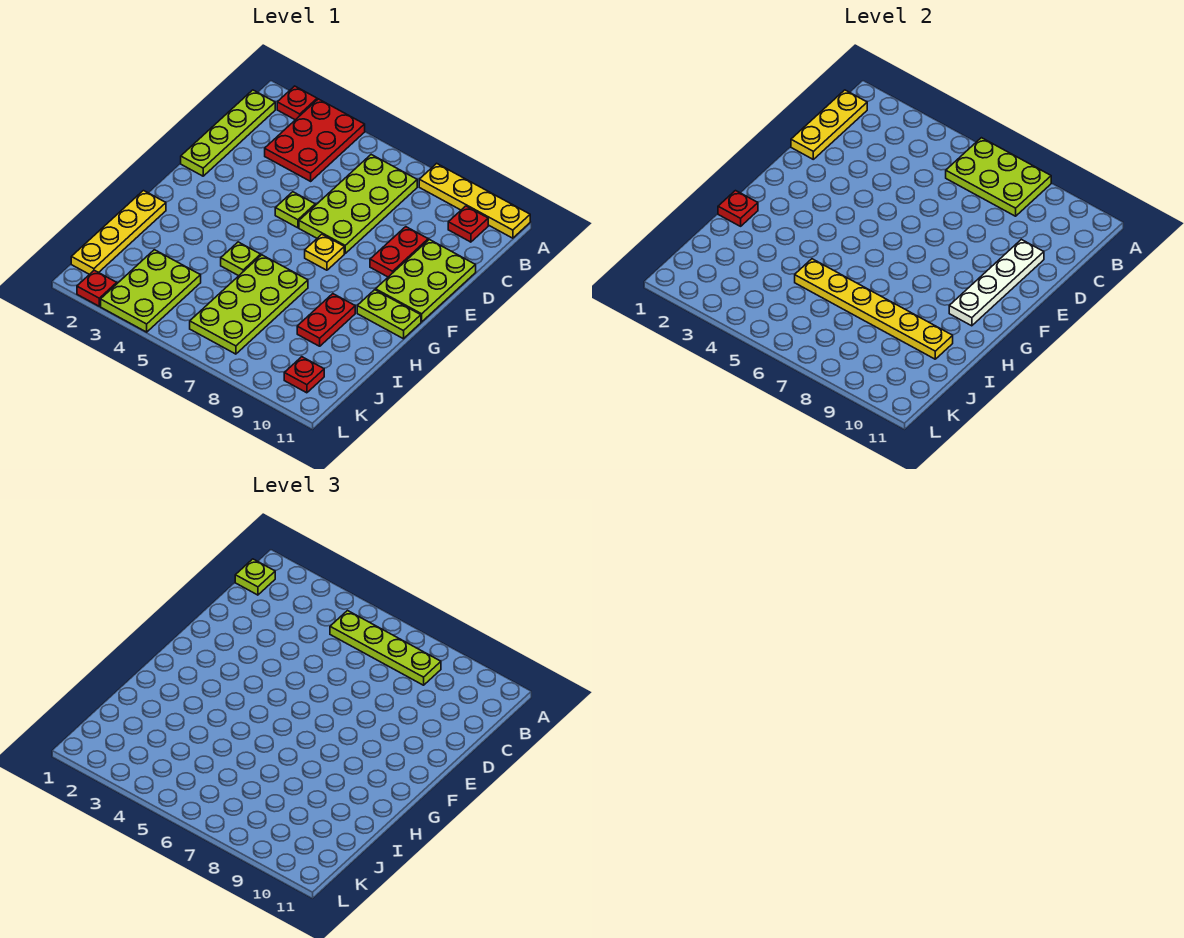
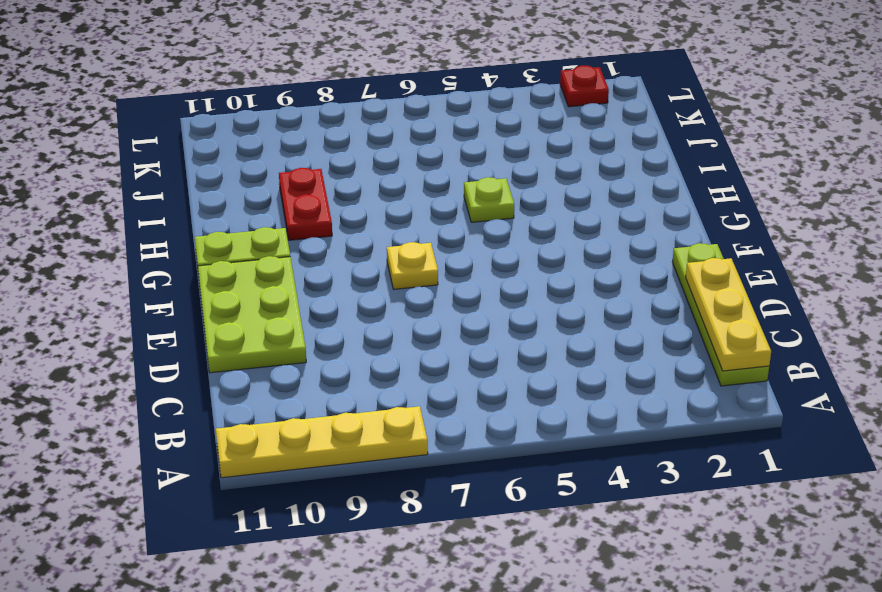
none -> red 1x1 plate [277,86,317,120]
none -> red 2x3 plate [265,99,365,181]
none -> lime 2x4 plate [299,155,417,253]

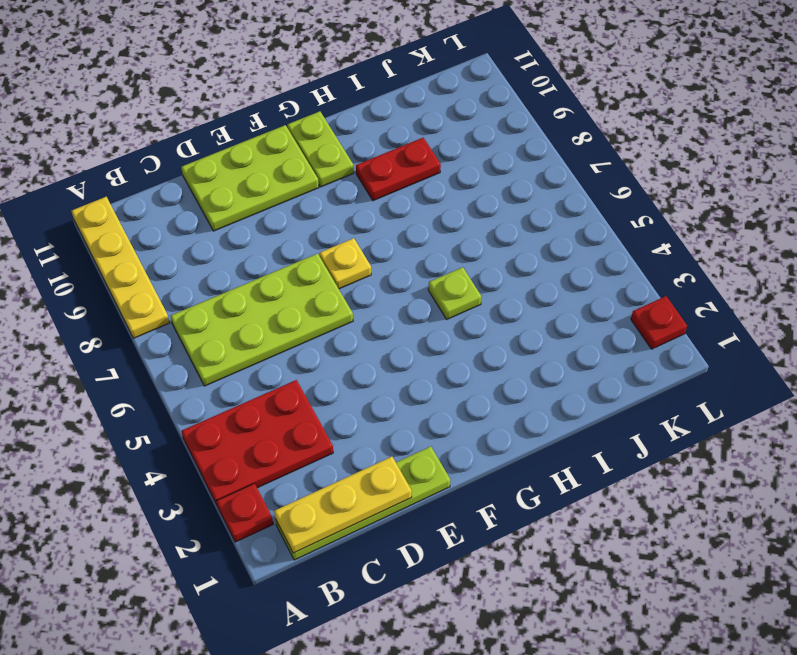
none -> red 1x1 plate [448,206,488,242]
none -> red 1x2 plate [370,227,428,277]
none -> lime 1x1 plate [275,192,315,228]

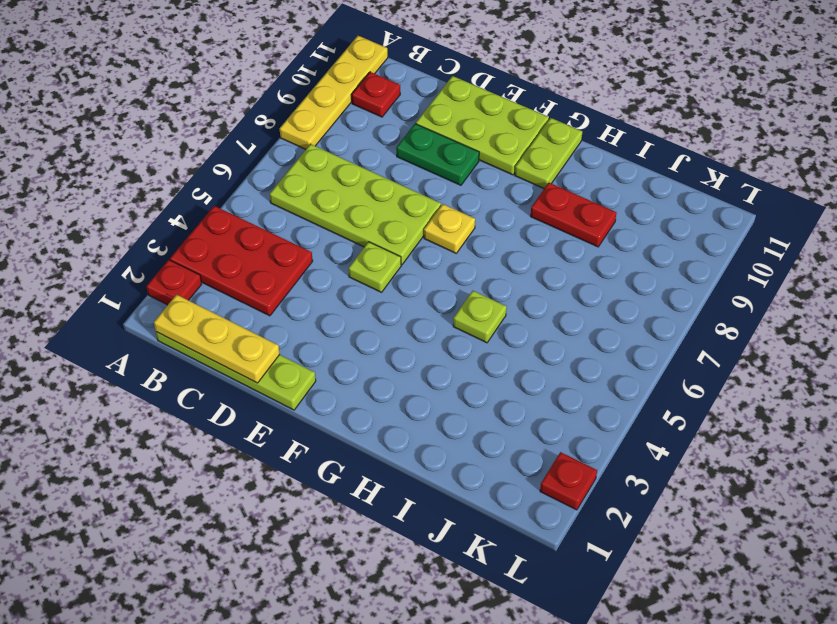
green 1x2 plate [396,124,479,185] -> red 1x2 plate [370,227,428,277]
none -> yellow 1x4 plate [71,191,166,274]
none -> lime 2x4 plate [190,255,308,354]
none -> lime 2x3 plate [101,250,201,332]

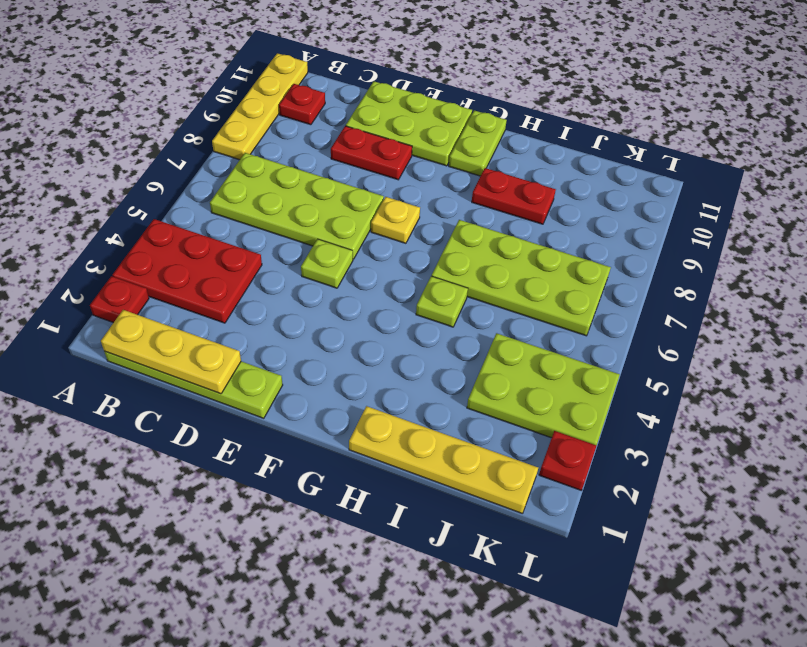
none -> red 1x1 plate [284,357,324,393]
none -> lime 2x3 plate [946,138,1051,216]
none -> white 1x4 plate [949,239,1044,326]

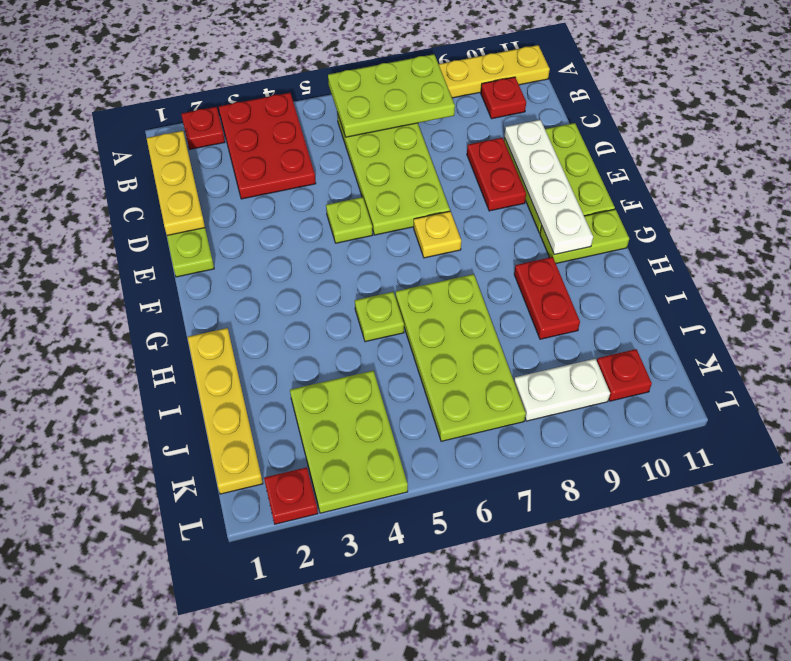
white 1x2 plate [514,359,610,421] -> none
none -> red 1x1 plate [718,191,758,226]
none -> yellow 1x6 plate [795,259,953,359]
none -> lime 1x1 plate [235,559,275,595]

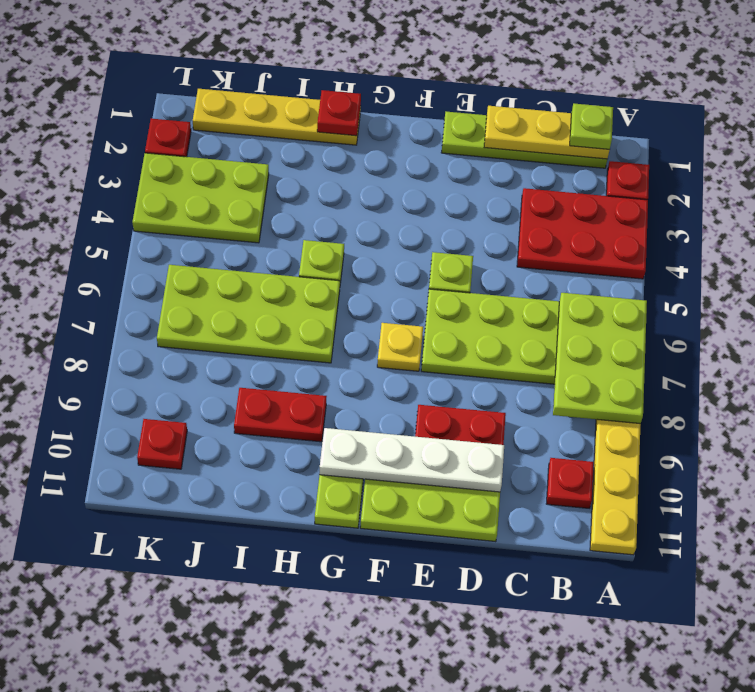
none -> yellow 1x6 plate [795,259,953,359]
none -> lime 1x4 plate [330,611,441,685]

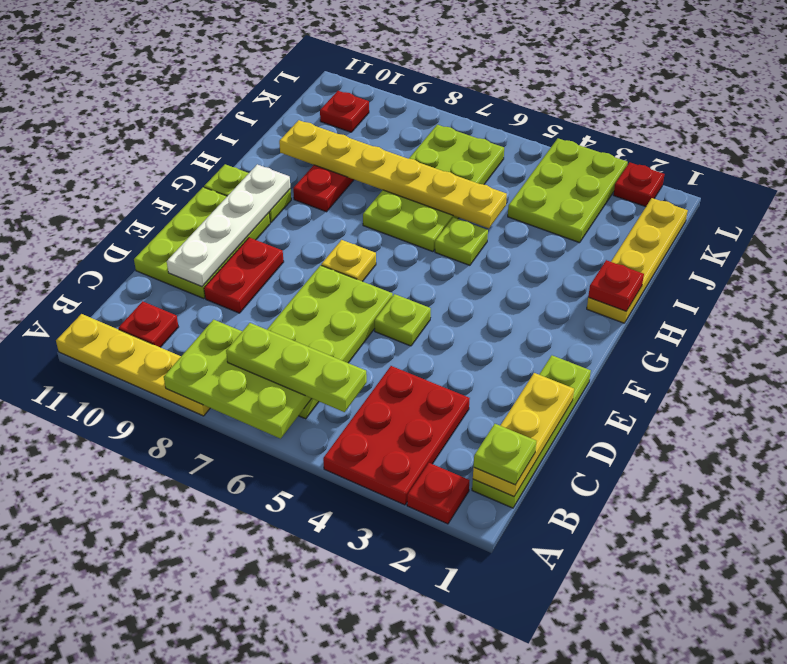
lime 1x3 plate [226,323,367,412] -> lime 1x4 plate [330,611,441,685]

